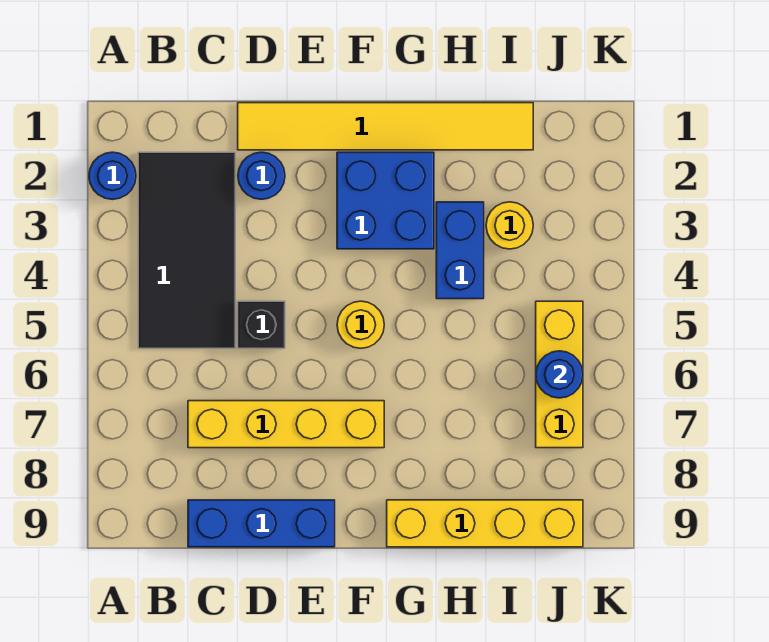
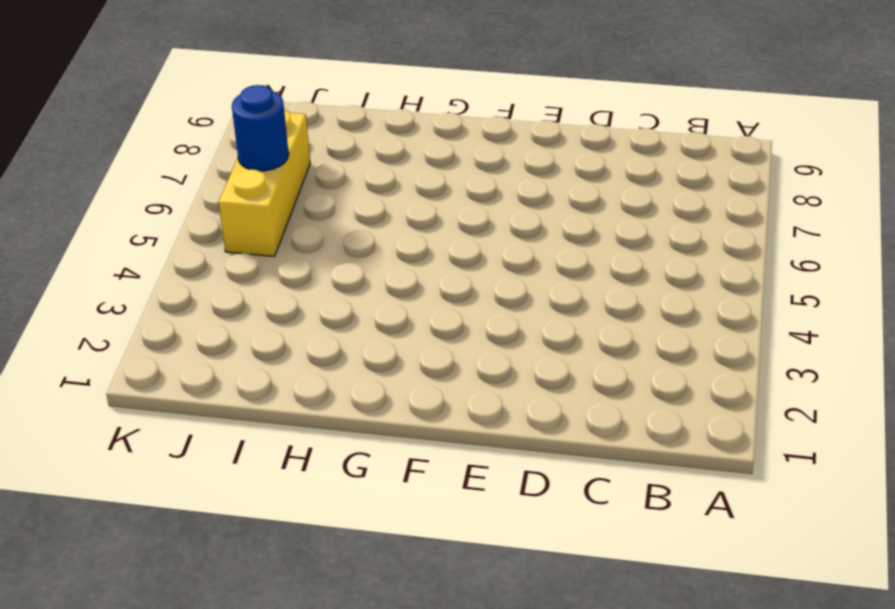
none -> blue 1x1 round brick [89,152,136,199]
none -> black 2x4 tile [138,152,235,348]
none -> yellow 1x4 brick [188,401,384,448]

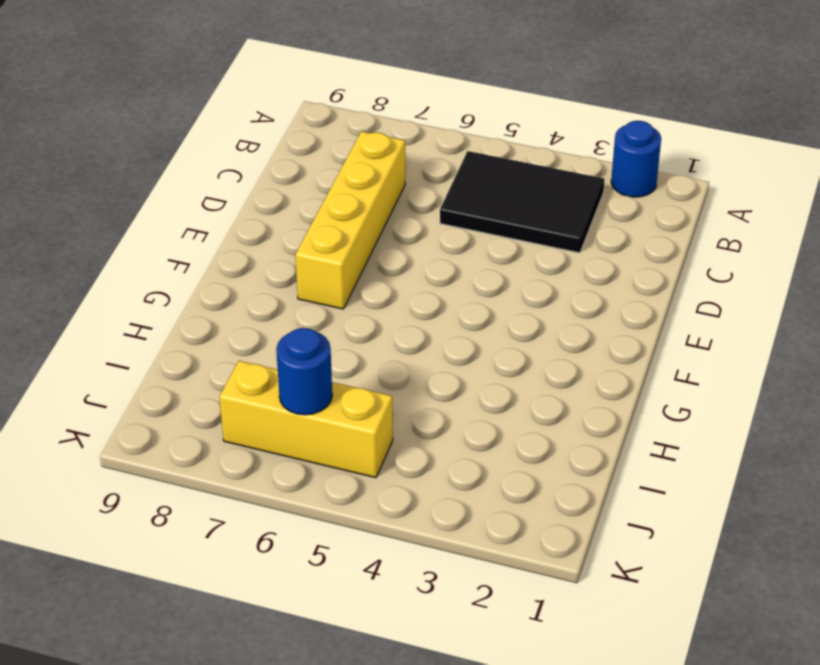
black 2x3 tile [440,151,605,253] -> black 2x4 tile [138,152,235,348]
none -> blue 1x3 brick [188,500,335,547]
none -> yellow 1x6 tile [238,103,533,150]
none -> blue 1x1 round brick [238,152,285,199]

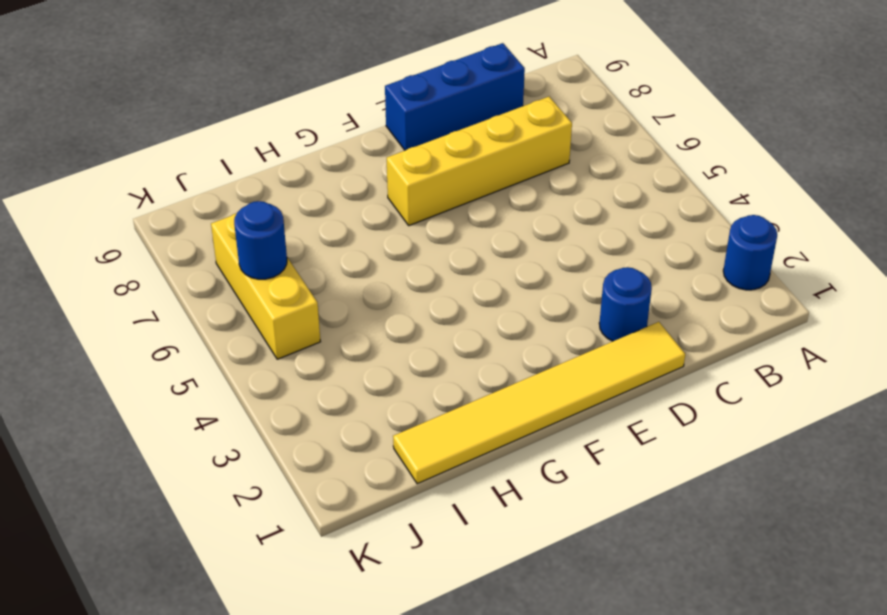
none -> black 2x4 tile [138,152,235,348]
none -> black 1x1 brick [238,301,285,348]
none -> blue 2x2 brick [337,152,434,249]

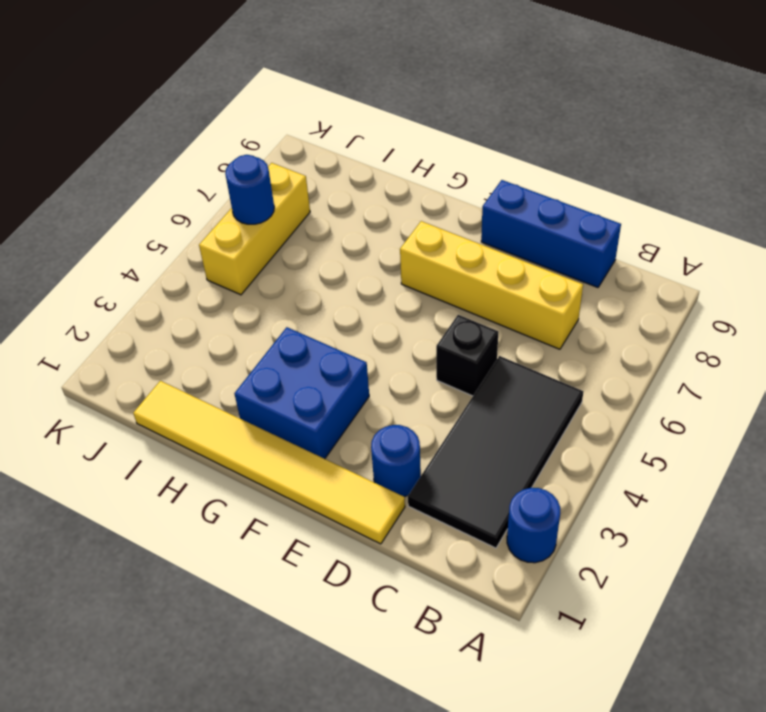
none -> yellow 1x1 round brick [337,301,384,348]
none -> yellow 1x4 brick [387,500,583,547]
none -> blue 1x2 brick [436,202,484,299]

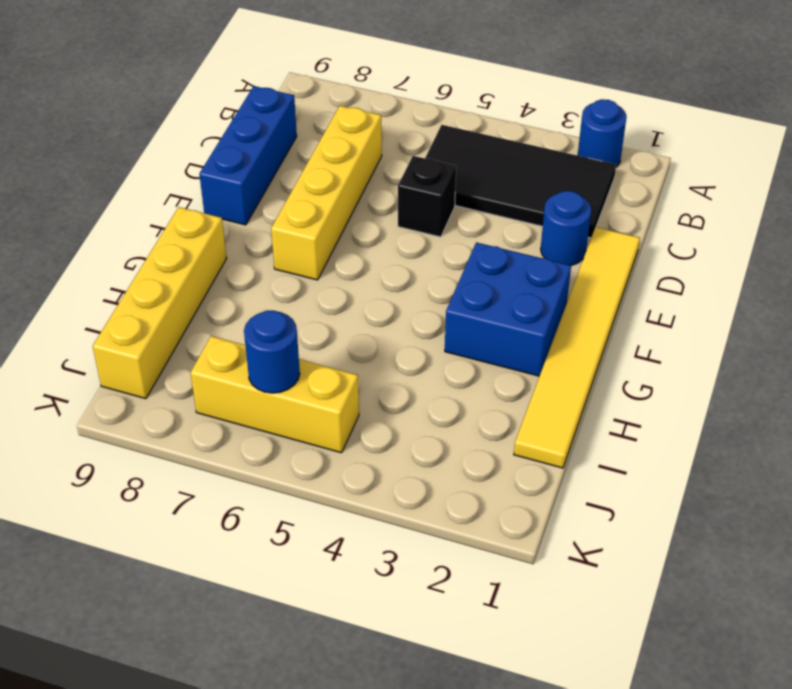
none -> yellow 1x1 round brick [337,301,384,348]
none -> blue 1x2 brick [436,202,484,299]
none -> yellow 1x1 round brick [486,202,533,249]

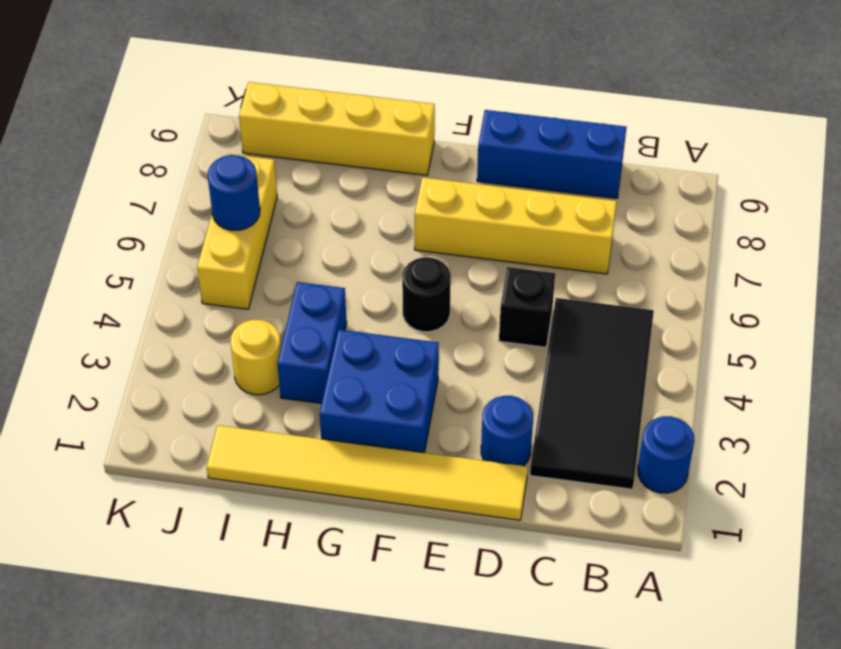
black 1x1 round brick [402,257,451,332] -> yellow 1x1 round brick [337,301,384,348]

